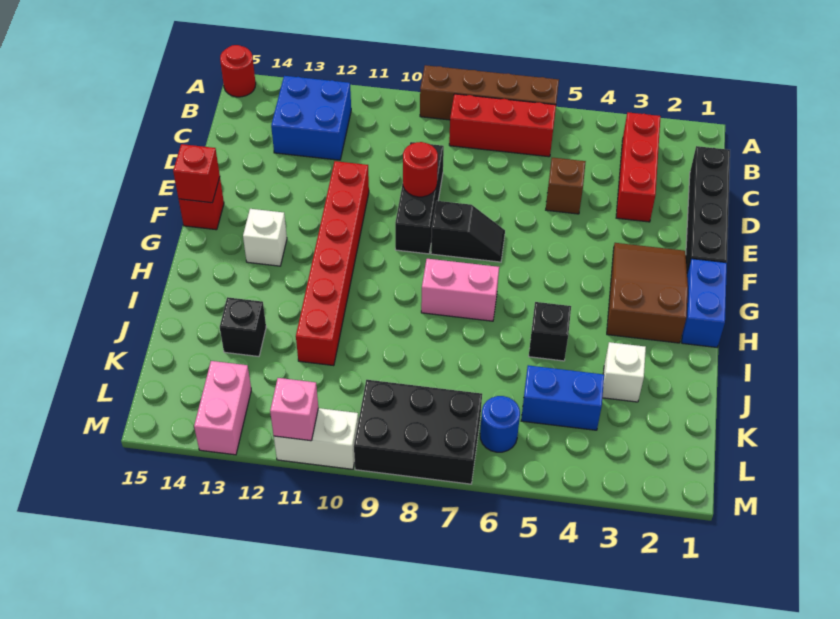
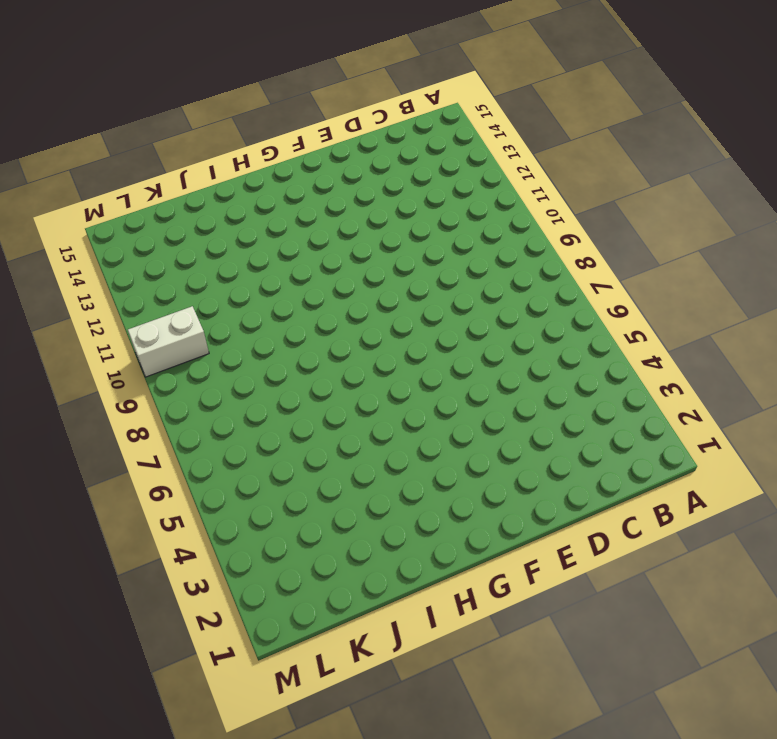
white 1x2 brick [128,306,209,377] -> white 1x2 brick turned to [274,408,358,469]
none -> brown 1x4 brick [420,65,559,120]
none -> red 1x1 round brick [220,45,256,97]
none -> red 1x3 brick [616,112,661,222]

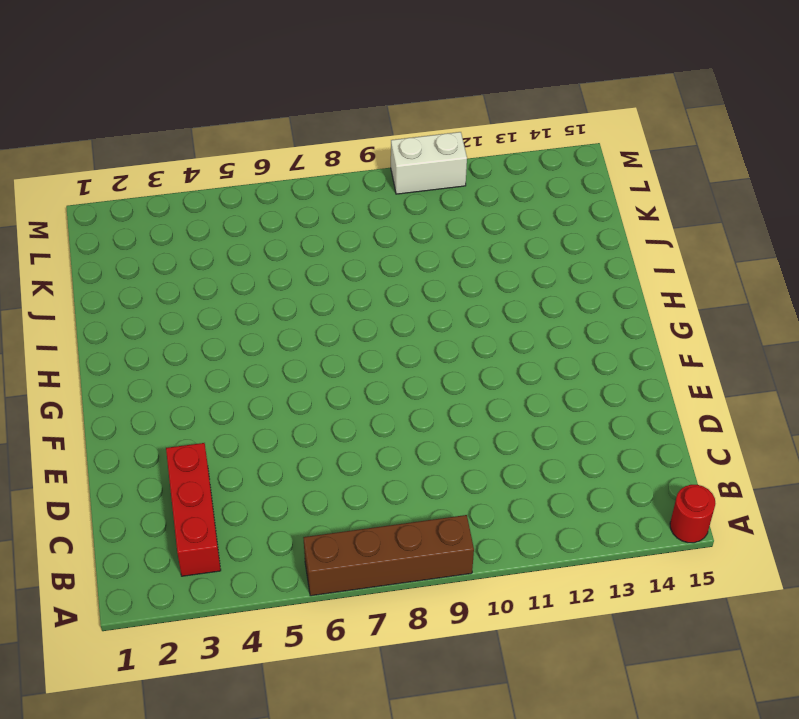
none -> red 1x3 brick [449,94,556,157]
none -> blue 2x2 brick [271,76,351,160]
none -> black 1x4 brick [686,146,730,272]

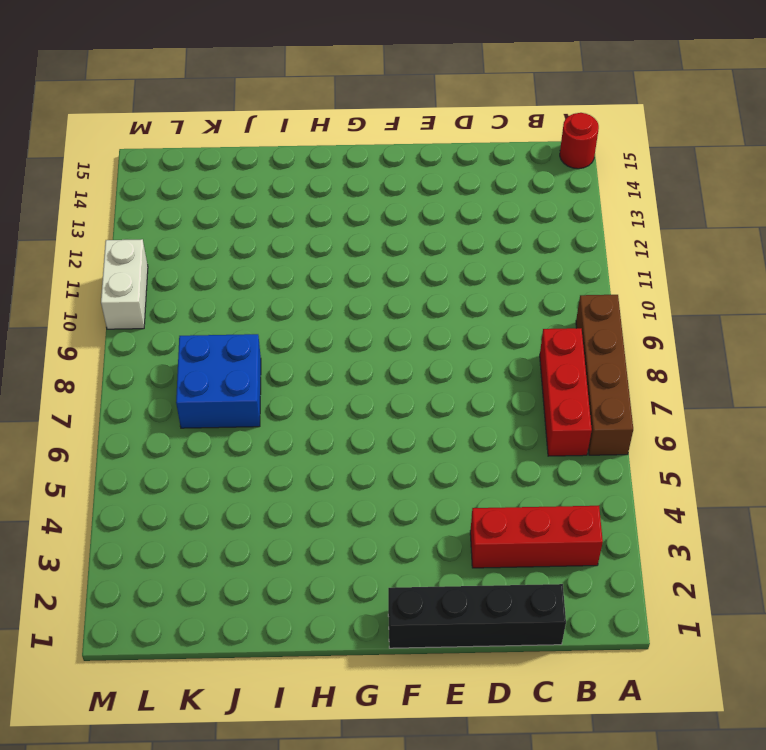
blue 2x2 brick [176,334,261,428] -> blue 2x2 brick moved to [271,76,351,160]
none -> brown 1x1 brick [546,158,586,214]
none -> black 1x3 brick [395,142,444,254]
none -> red 1x6 brick [296,161,369,366]

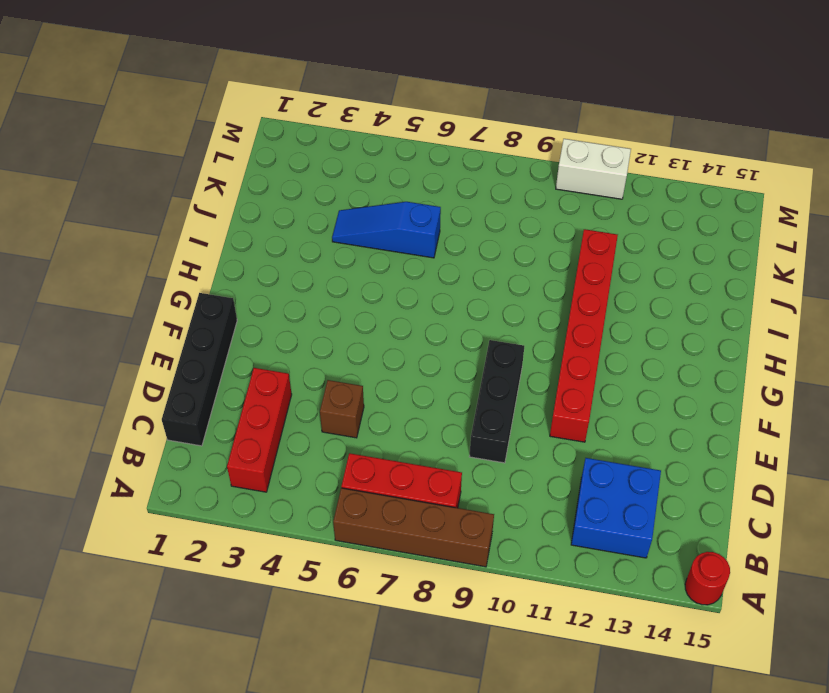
blue 1x3 slope [332,202,441,258] -> none
none -> brown 2x3 slope [607,243,688,343]
none -> black 1x2 slope [431,201,505,262]
none -> red 1x1 brick [179,178,224,230]

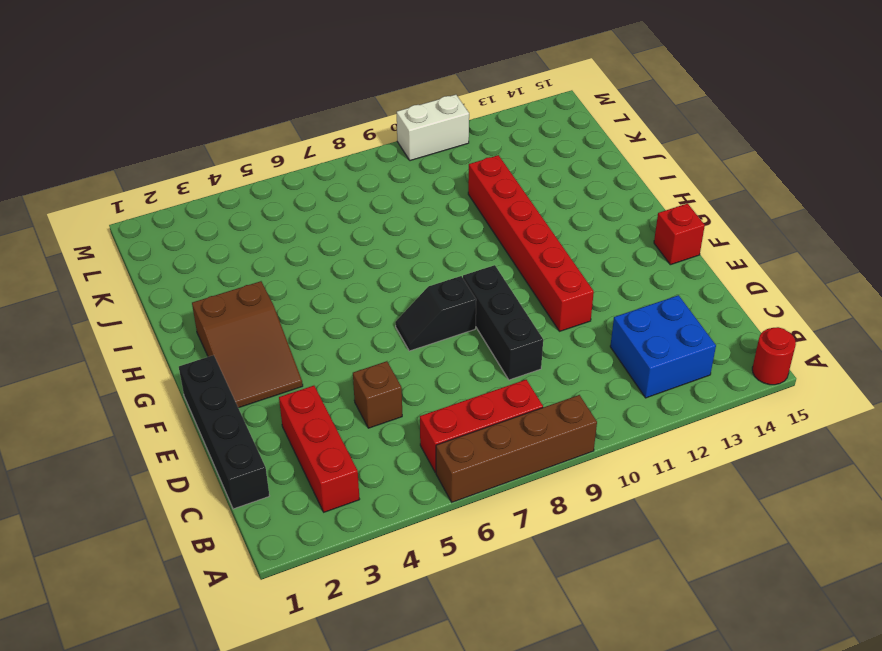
none -> blue 1x2 brick [682,259,727,347]
none -> white 1x1 brick [243,209,287,266]
none -> pink 1x2 brick [421,259,499,321]

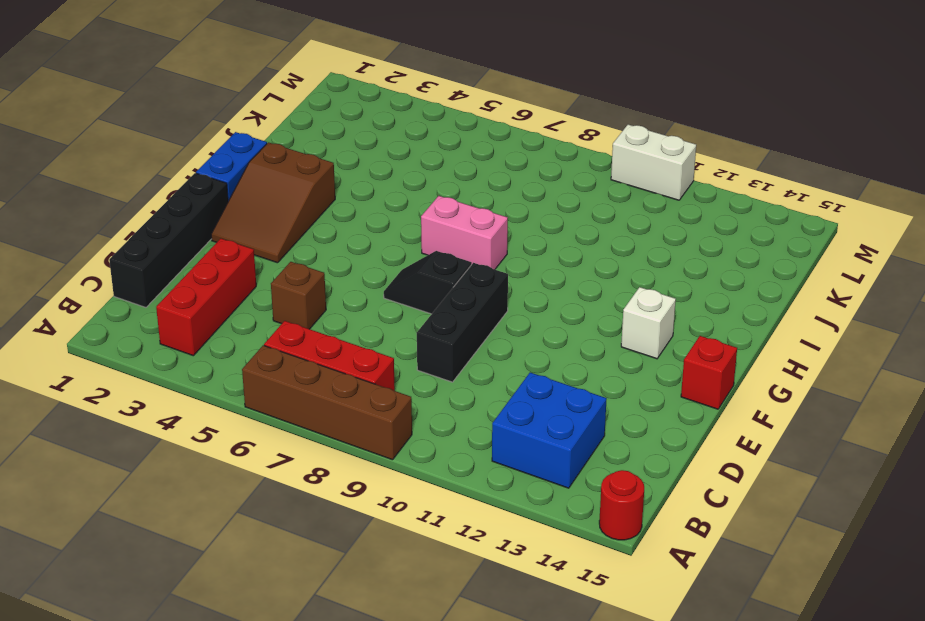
none -> red 1x6 brick [296,161,369,366]
none -> black 1x1 brick [529,302,571,361]
none -> white 1x1 brick [602,342,646,402]

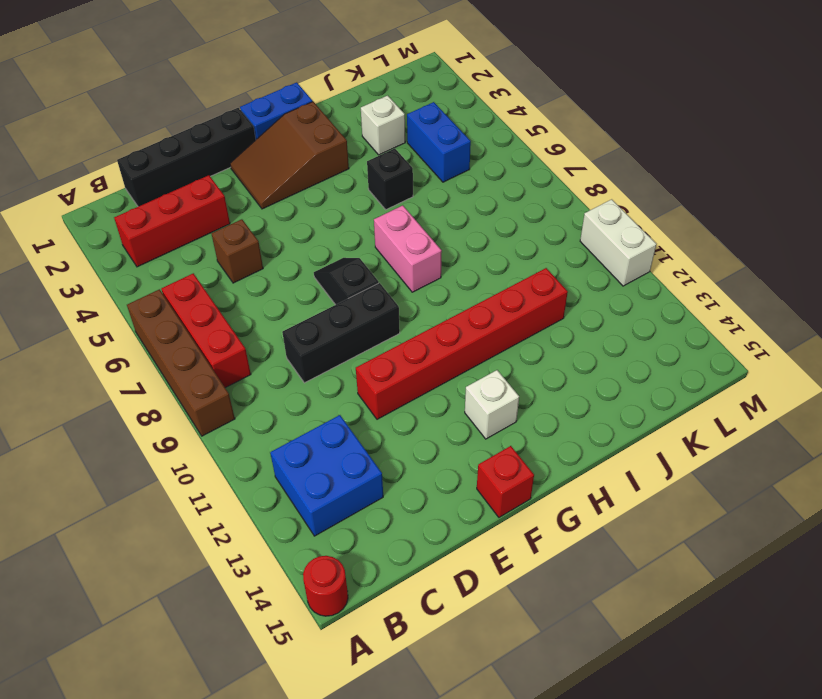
none -> black 1x1 brick [220,297,266,357]
none -> blue 1x1 round brick [480,396,520,452]
none -> black 2x3 brick [354,380,482,484]

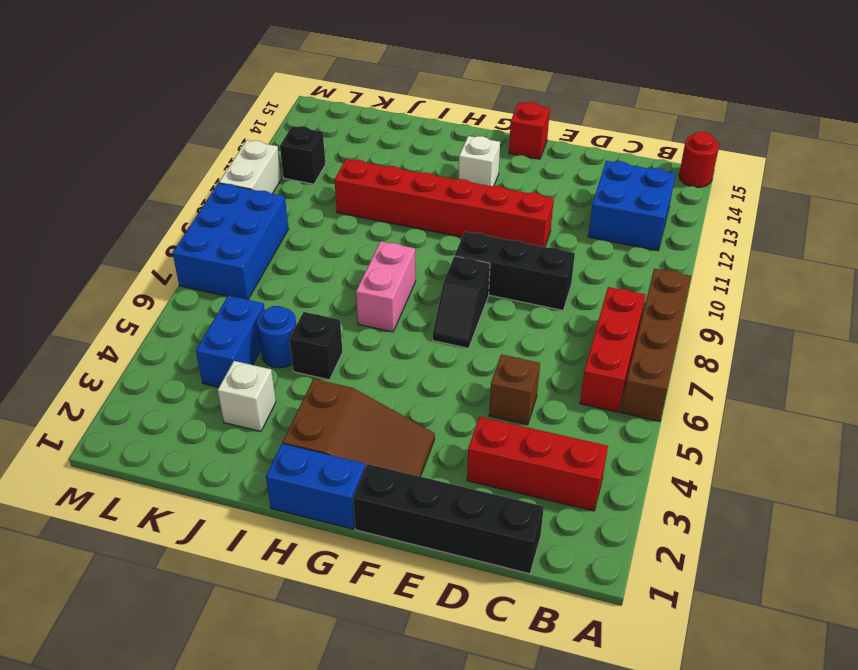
blue 1x1 round brick [257,306,296,368] -> blue 1x1 round brick moved to [480,396,520,452]
blue 2x3 brick [173,183,289,300] -> black 2x3 brick [354,380,482,484]
black 1x1 brick [280,126,325,184] -> black 1x1 brick moved to [220,297,266,357]
none -> pink 1x2 brick [194,361,251,455]
none -> red 1x1 round brick [403,142,438,197]
none -> red 1x1 brick [173,144,220,203]

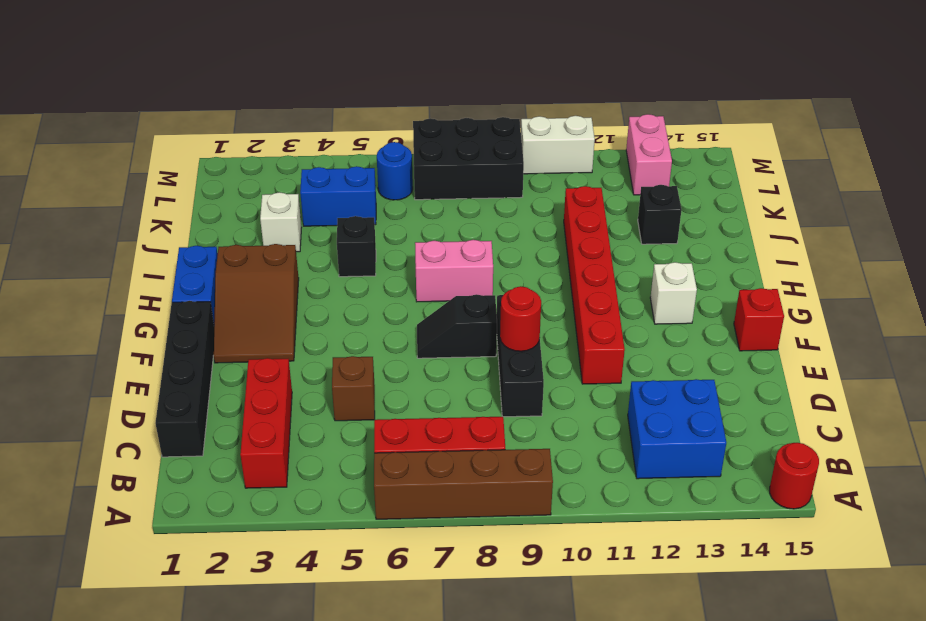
none -> red 1x1 brick [173,144,220,203]
none -> pink 1x1 brick [270,378,318,441]

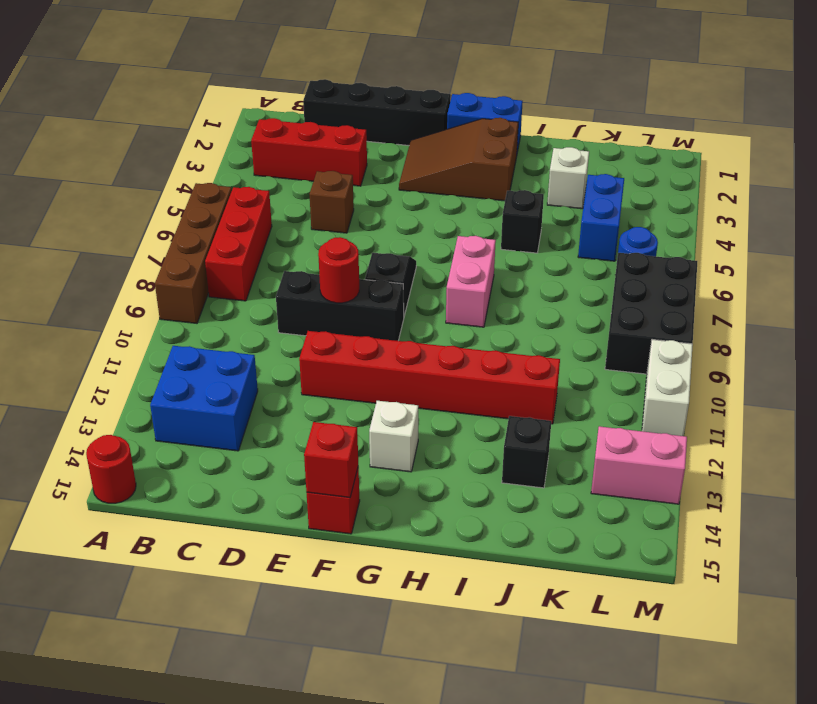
none -> pink 1x1 brick [270,378,318,441]

